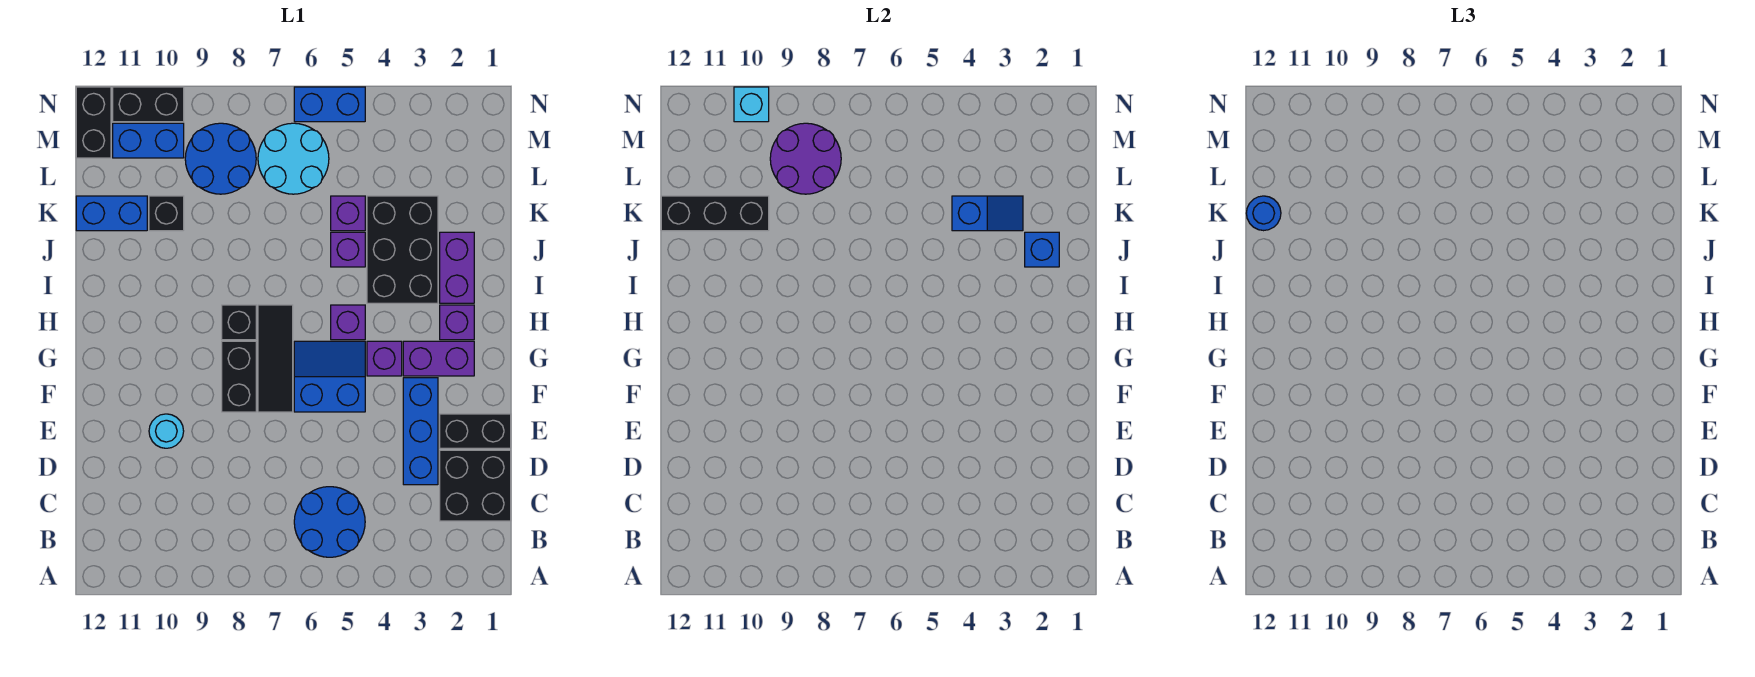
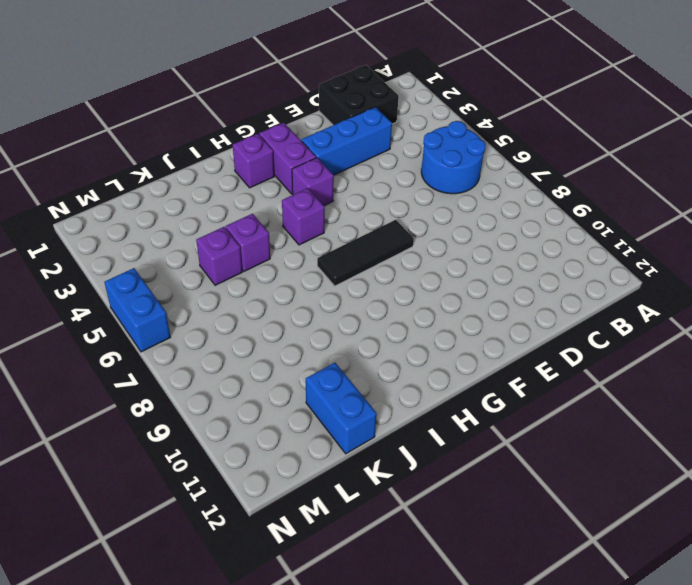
none -> black 1x2 brick [440,414,511,448]
none -> cyan 1x1 round brick [149,414,184,448]
none -> blue 2x2 slope [294,341,365,412]
none -> black 1x2 brick [222,341,256,412]

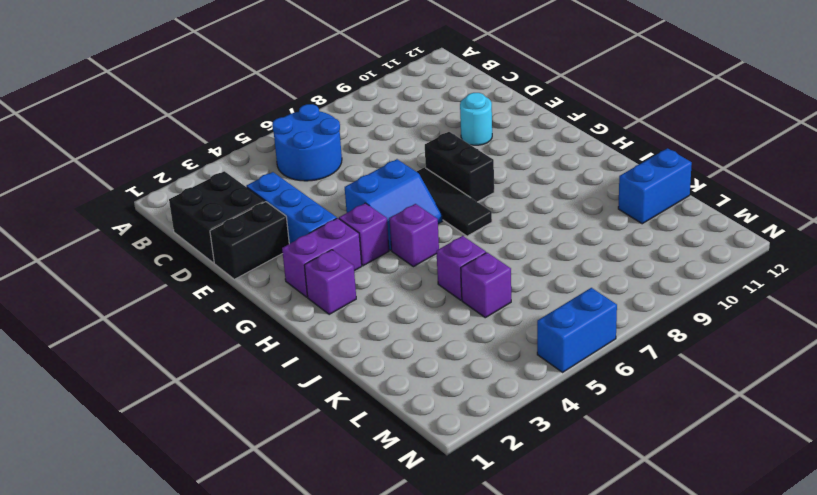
none -> black 1x1 brick [222,305,256,340]
none -> purple 1x2 brick [440,232,474,303]
none -> black 2x3 brick [367,196,438,303]
none -> black 1x1 brick [149,196,184,231]

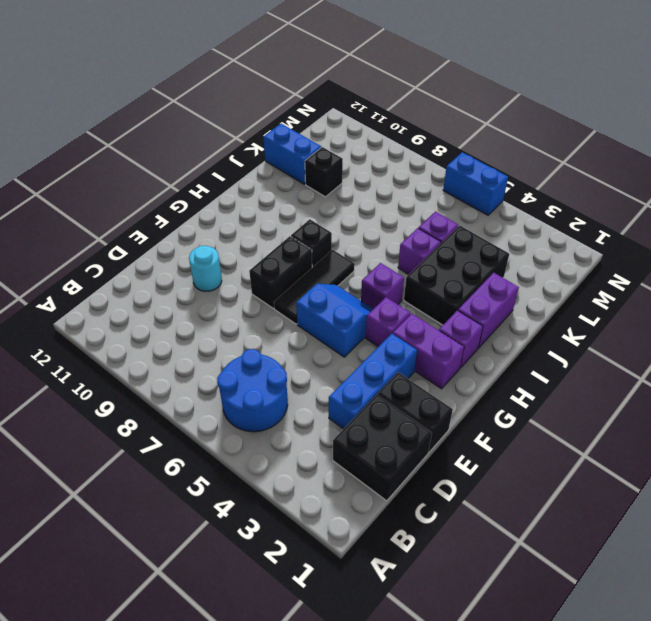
none -> cyan 2x2 round brick [258,123,329,194]
none -> blue 2x2 round brick [185,123,256,194]
none -> blue 1x2 brick [113,123,184,158]
none -> black 1x2 brick [76,87,111,158]

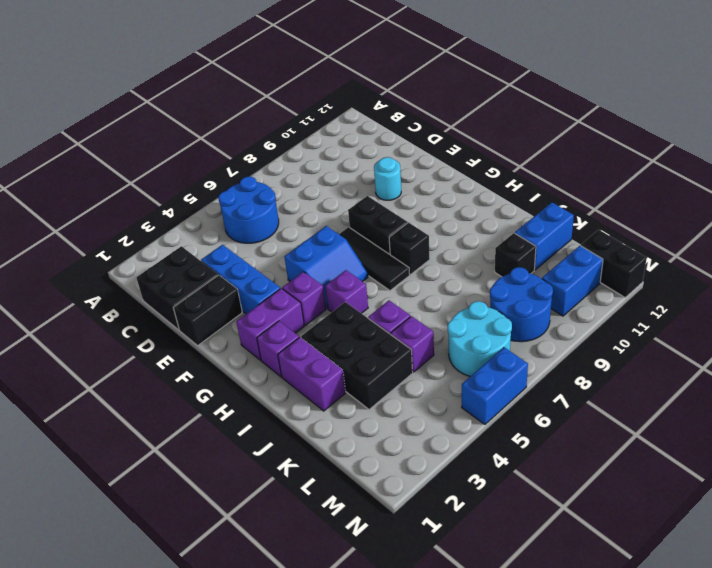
none -> black 1x2 brick [113,87,184,122]
none -> blue 1x1 brick [1025,232,1059,267]
none -> blue 1x2 slope [952,196,1023,231]
none -> black 1x3 brick [661,196,769,231]

